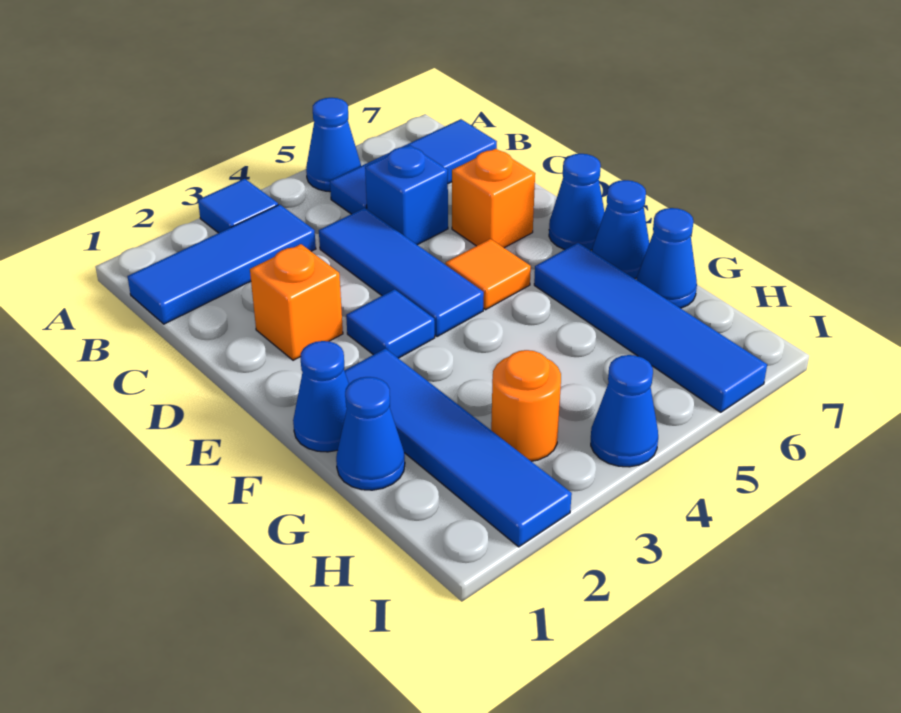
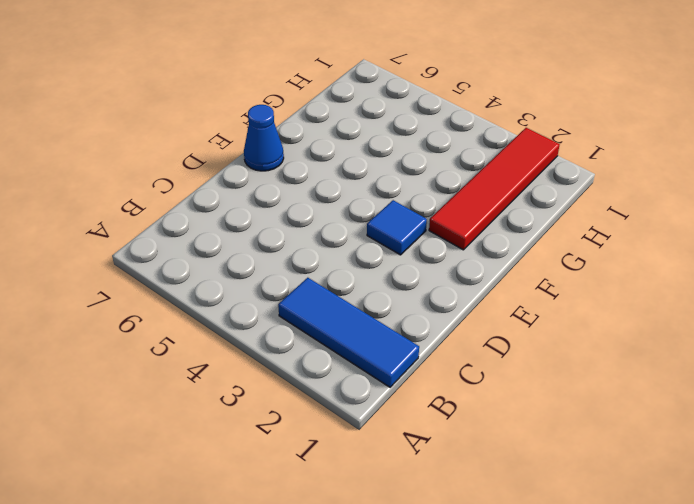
red 1x4 tile [429,128,560,250] -> blue 1x4 tile [345,348,572,547]
none -> blue 1x1 tile [198,179,278,233]
none -> blue 1x1 cone [306,98,361,192]
none -> blue 1x3 tile [330,119,497,214]

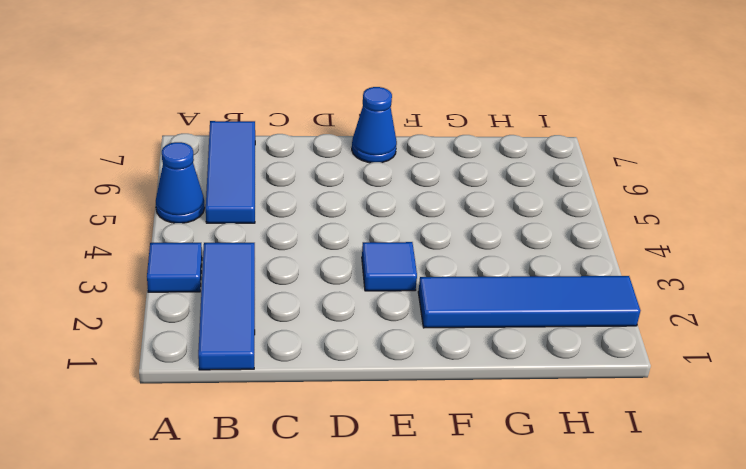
none -> blue 1x3 tile [319,208,484,337]
none -> blue 1x1 brick [365,145,448,245]
none -> orange 1x1 brick [250,244,343,360]

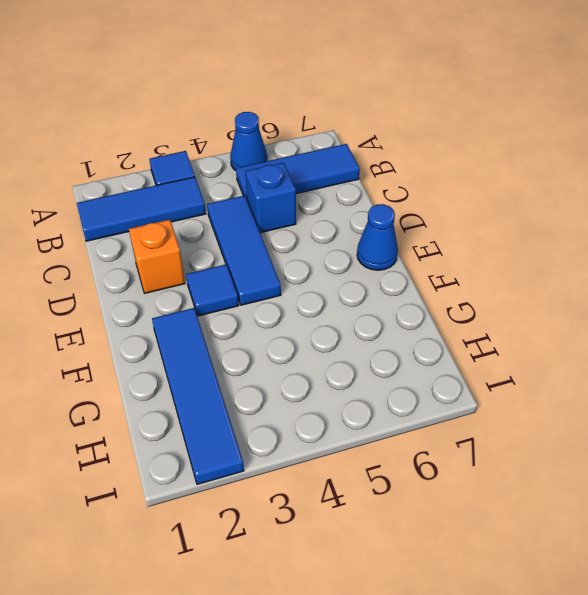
none -> orange 1x1 brick [452,149,535,248]
none -> orange 1x1 tile [446,239,531,310]
none -> blue 1x1 cone [293,341,349,452]

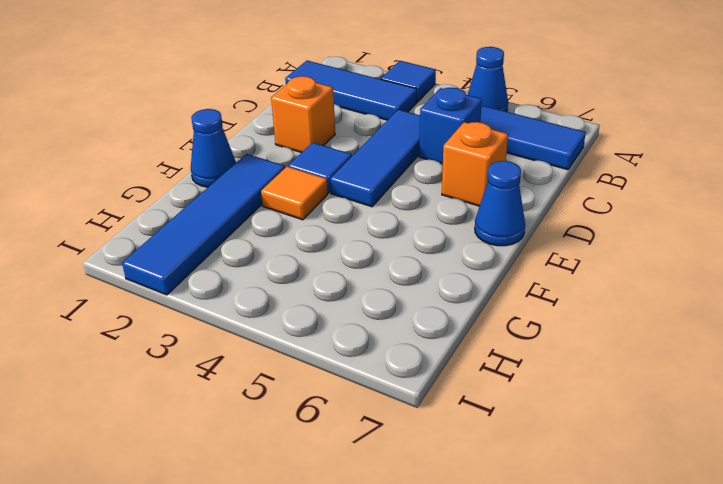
orange 1x1 tile [261,167,328,220] -> orange 1x1 tile moved to [446,239,531,310]
none -> blue 1x4 tile [534,243,767,412]
none -> blue 1x1 cone [592,180,649,279]
none -> blue 1x1 cone [336,377,405,490]

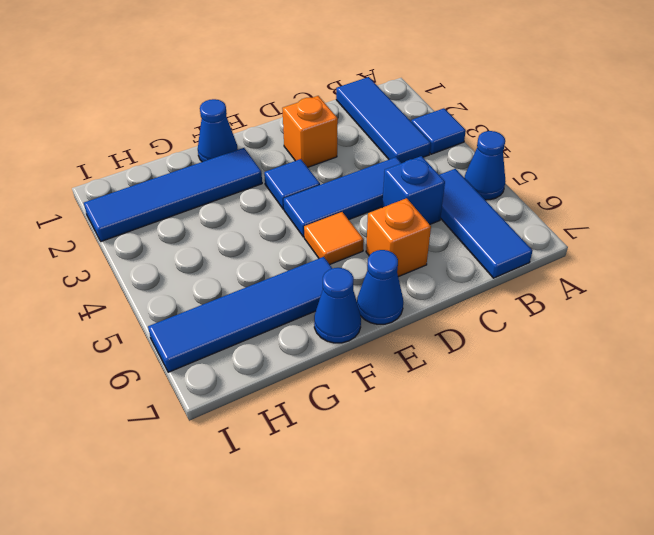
none -> blue 1x1 cone [336,377,405,490]
none -> blue 1x1 cone [637,208,697,308]
none -> orange 1x1 round brick [491,350,561,461]

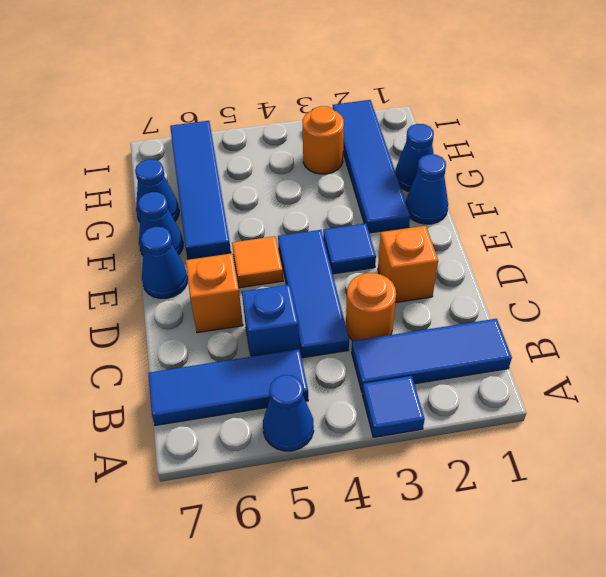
orange 1x1 round brick [346,273,396,341] -> none
none -> blue 1x1 cone [591,355,658,467]

